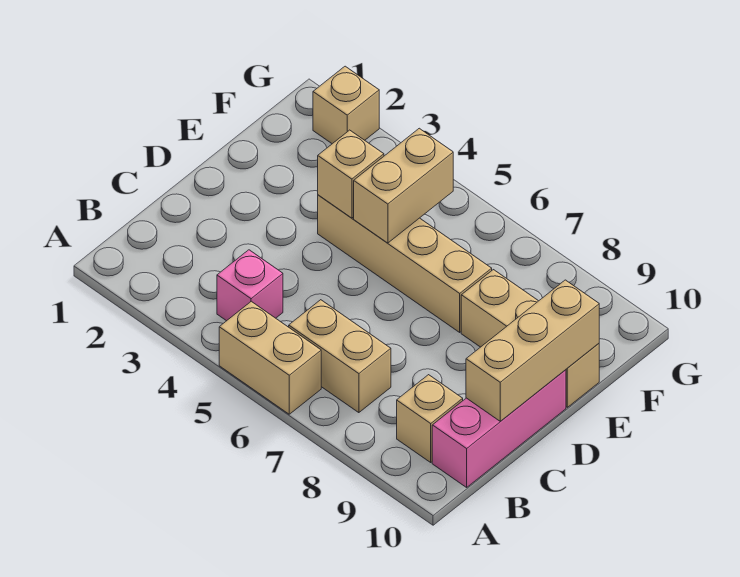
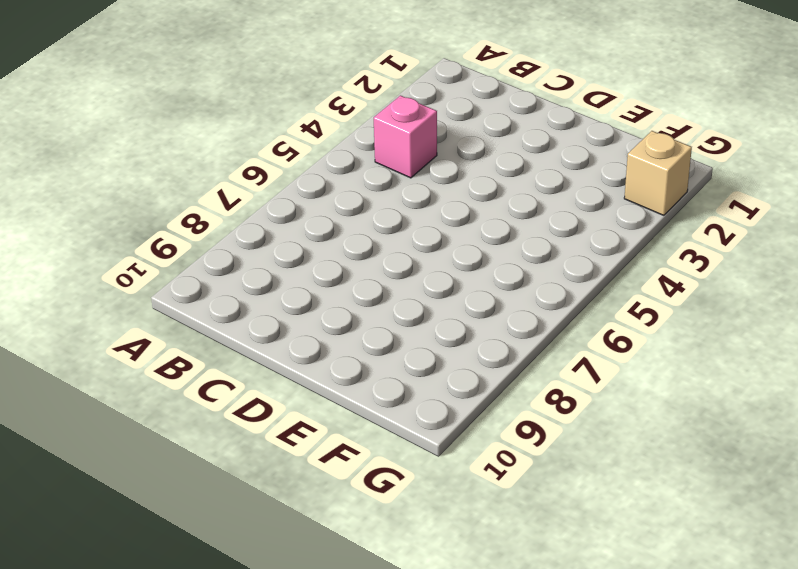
none -> tan 1x2 brick [219,301,321,414]
none -> tan 1x2 brick [289,300,391,413]

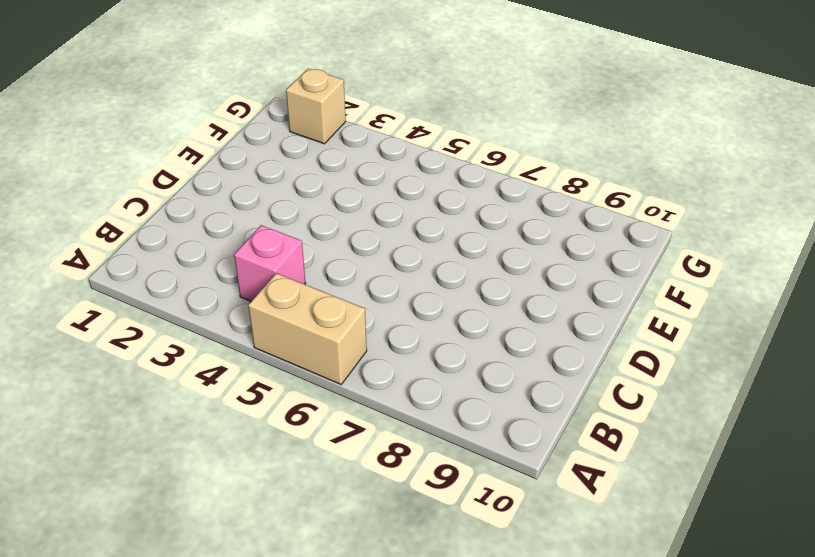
none -> tan 1x2 brick [289,300,391,413]
none -> tan 1x1 brick [397,375,463,462]

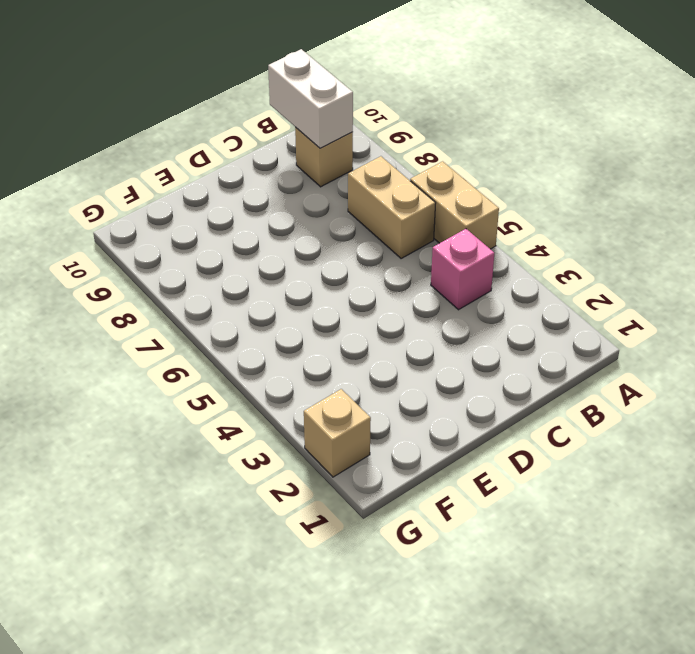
white 1x2 brick [268,49,353,148] -> none
none -> pink 1x3 brick [432,370,566,487]
none -> tan 1x4 brick [318,195,492,332]

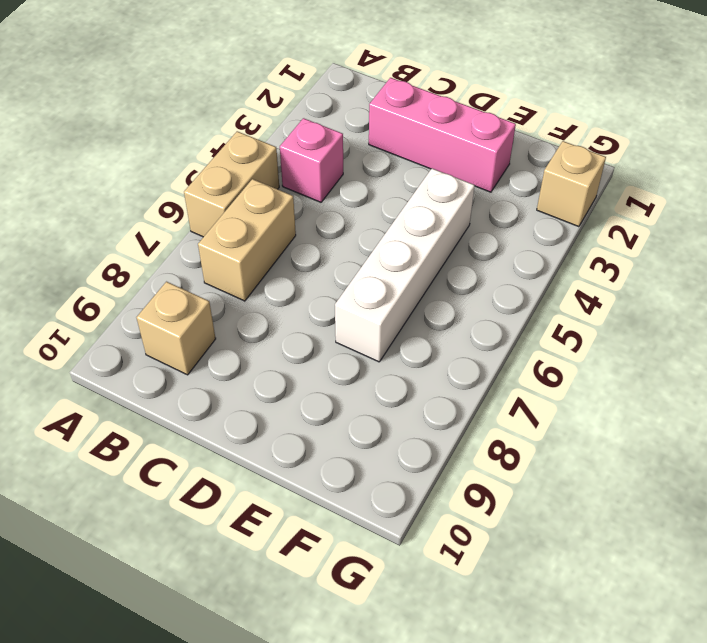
pink 1x3 brick [369,78,516,192] -> pink 1x3 brick moved to [432,370,566,487]
white 1x4 brick [335,169,475,362] -> tan 1x4 brick [318,195,492,332]
none -> tan 1x3 brick [461,270,599,407]
none -> tan 1x3 brick [466,280,599,421]

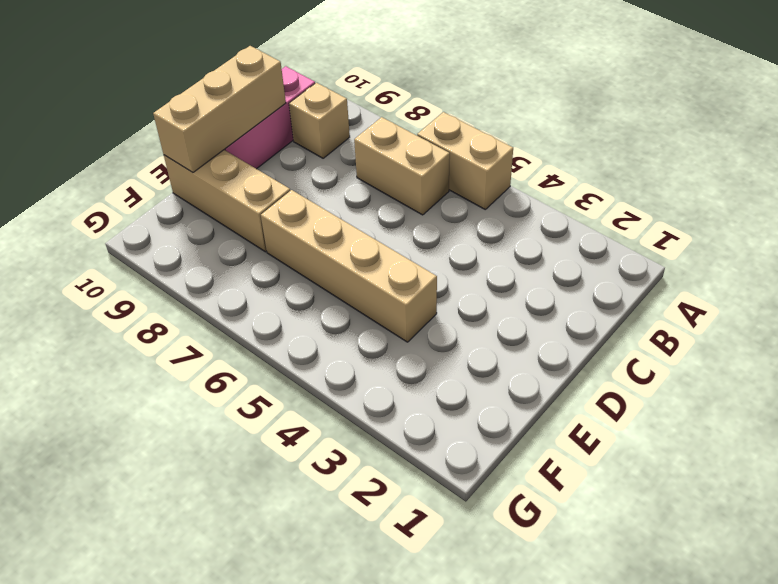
none -> pink 1x1 brick [217,250,283,321]
none -> tan 1x1 brick [313,66,379,144]

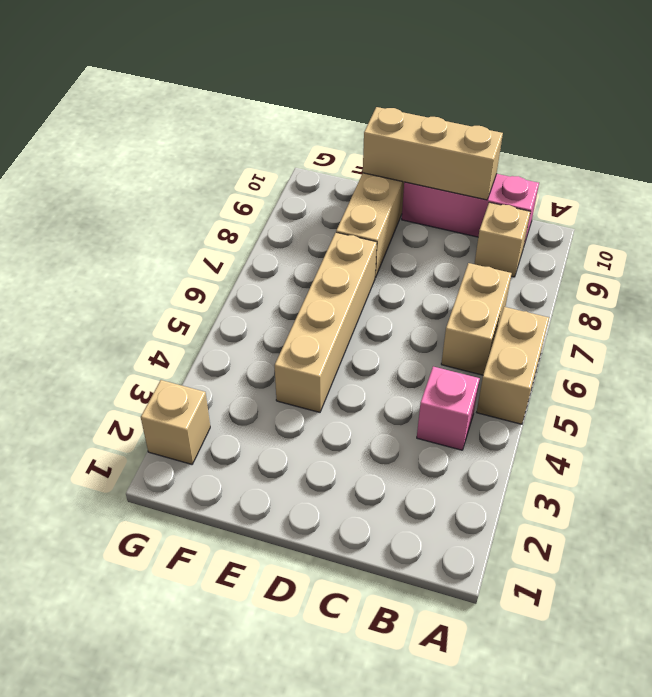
none -> tan 1x1 brick [318,130,384,218]
none -> tan 1x2 brick [354,128,453,243]

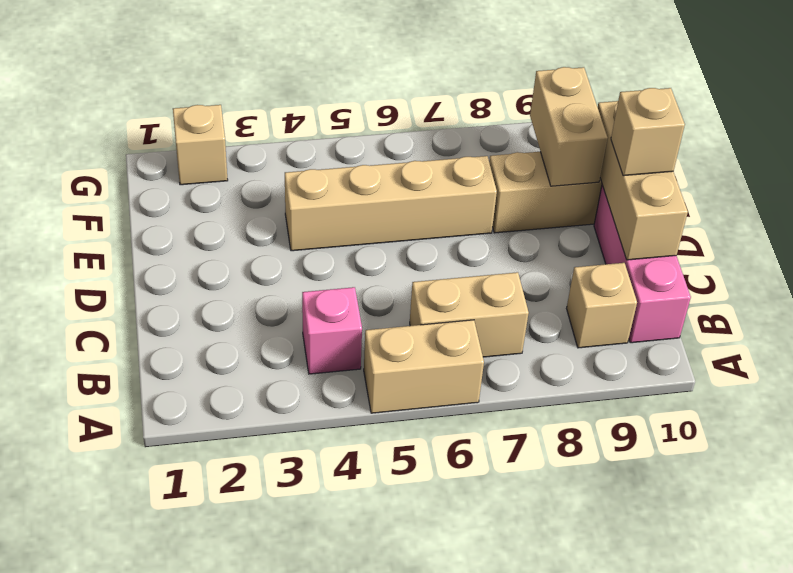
tan 1x1 brick [611,88,685,176] -> tan 1x1 brick moved to [318,130,384,218]
tan 1x2 brick [530,67,608,186] -> tan 1x2 brick moved to [354,128,453,243]

